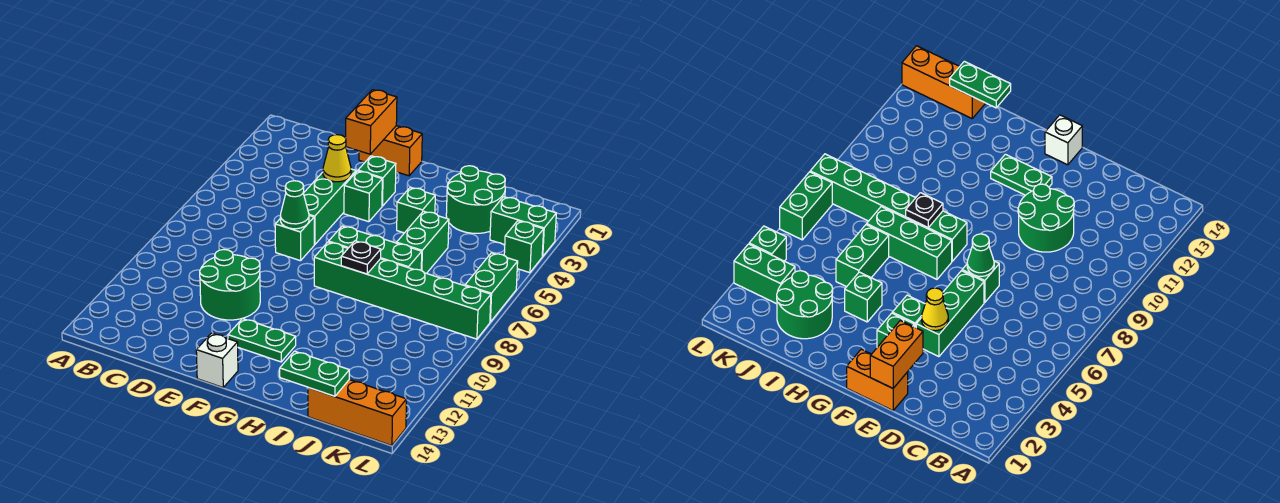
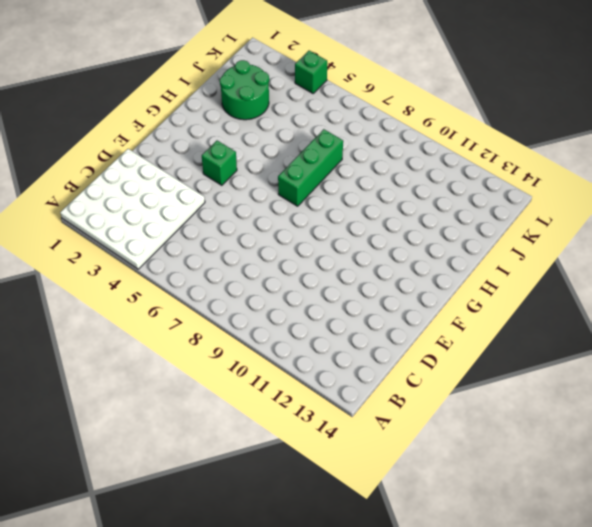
white 4x4 plate [60,149,205,269] -> none
none -> green 2x2 round brick [200,250,260,320]
none -> orange 1x2 brick [359,126,422,176]
none -> green 1x3 brick [303,169,356,245]

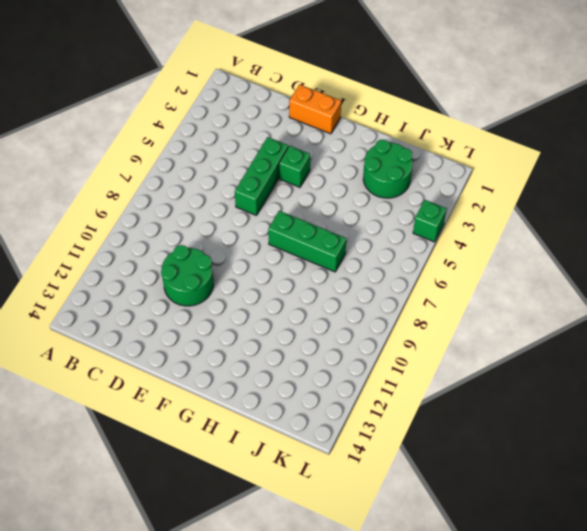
none -> green 1x1 brick [275,216,314,261]
none -> green 1x1 brick [358,156,396,206]
none -> green 1x2 plate [228,319,296,362]

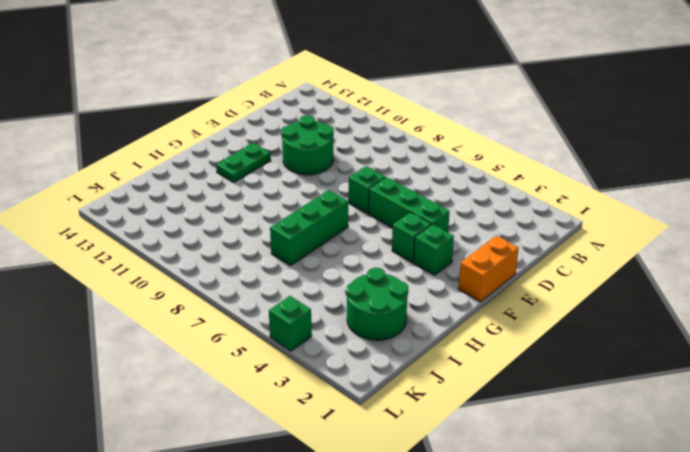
none -> white 1x1 brick [196,333,238,387]
none -> green 1x6 brick [314,242,491,339]
none -> green 1x1 brick [397,187,435,233]

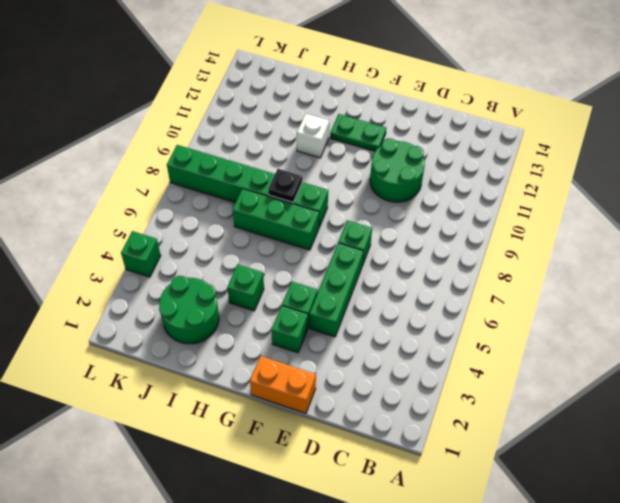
white 1x1 brick [297,114,329,158] -> white 1x1 brick moved to [196,333,238,387]
none -> green 1x2 brick [397,211,449,273]
none -> orange 1x3 brick [308,379,407,446]
none -> green 1x2 brick [490,197,556,257]

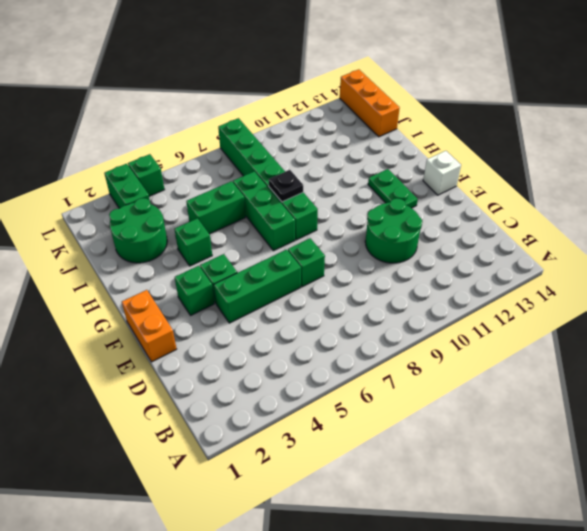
none -> green 1x2 brick [465,253,518,322]
none -> orange 1x2 brick [346,90,397,154]
none -> yellow 1x1 cone [323,135,351,182]

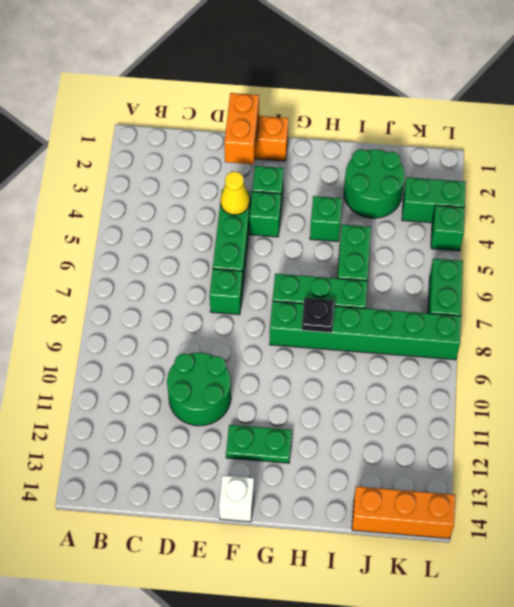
none -> green 1x1 cone [280,181,309,229]
none -> green 1x2 plate [280,351,349,396]

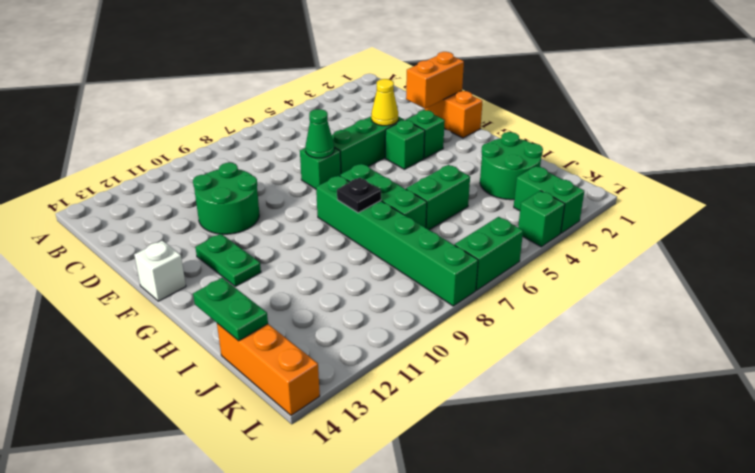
none -> green 1x1 brick [397,187,435,233]

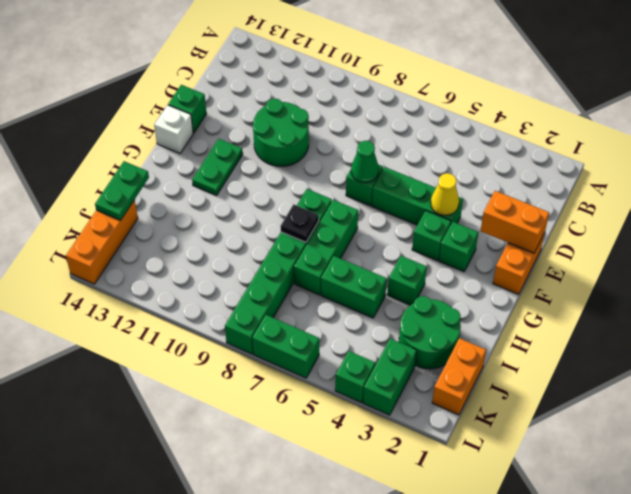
green 1x1 brick [168,85,206,133] -> none
orange 1x2 brick [432,338,486,415] -> none

